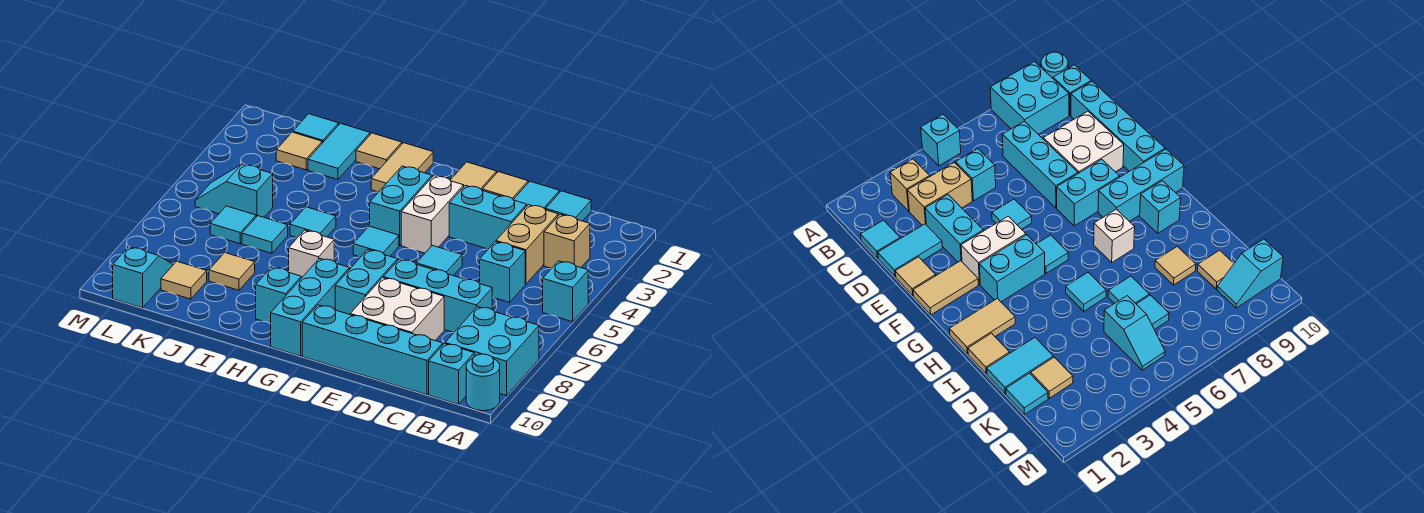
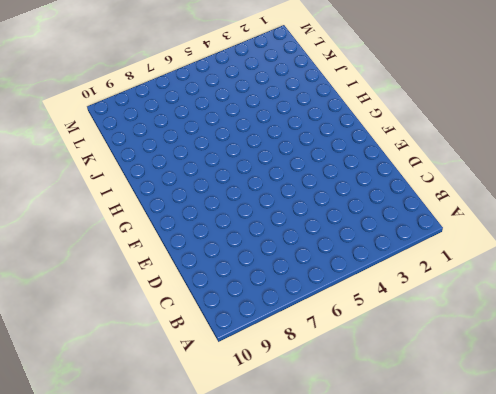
none -> cyan 1x1 brick [543,261,588,322]
none -> cyan 2x2 brick [445,307,539,396]
none -> cyan 1x1 round brick [466,354,500,411]
none -> tan 1x1 brick [544,214,590,268]

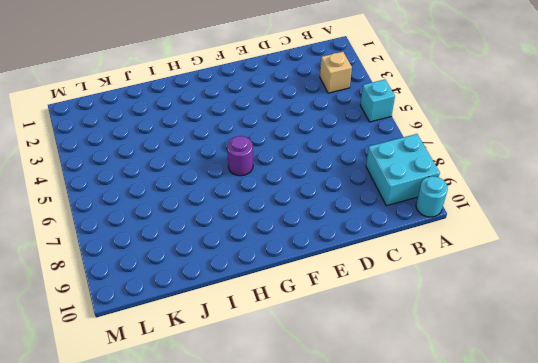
purple 1x1 round brick [227,136,253,176] -> none
none -> cyan 1x1 brick [429,344,474,404]
none -> cyan 1x1 tile [546,191,591,221]
none -> tan 1x2 brick [496,205,558,284]
none -> cyan 1x1 brick [480,242,525,302]

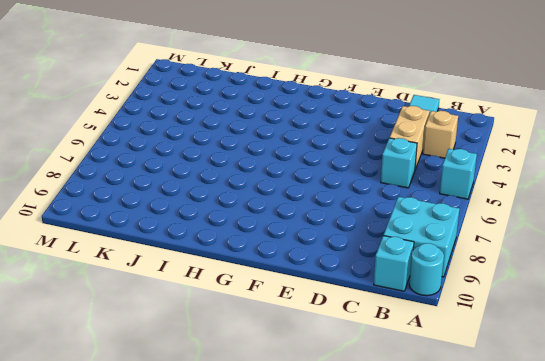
none -> cyan 1x3 brick [383,259,492,333]
none -> cyan 1x4 brick [302,305,443,395]
none -> cyan 1x2 tile [513,181,560,210]
none -> cyan 1x2 brick [449,185,527,249]

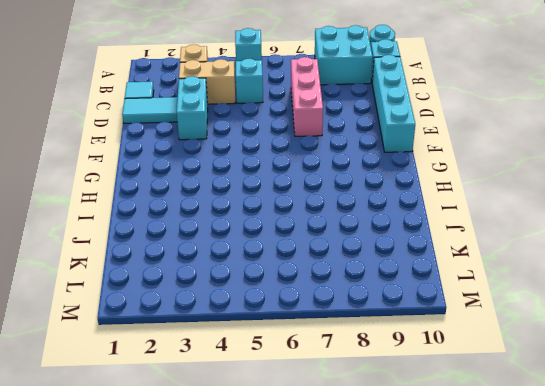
pink 1x3 brick [291,57,323,136] -> cyan 1x3 brick [383,259,492,333]
none -> white 2x2 brick [350,278,444,341]
none -> tan 1x1 tile [482,172,528,199]
none -> cyan 1x1 tile [416,245,462,275]
none -> tan 1x2 tile [450,162,497,190]

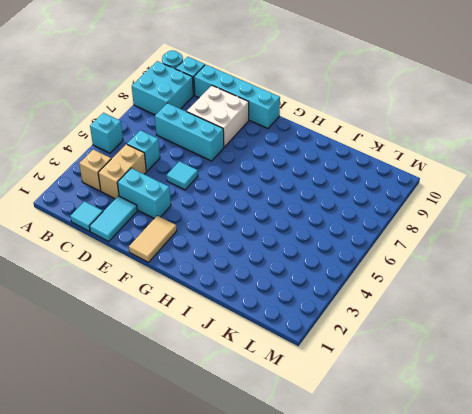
none -> tan 1x1 tile [482,172,528,199]
none -> white 1x2 brick [401,176,464,253]
none -> cyan 1x2 brick [335,250,398,314]
none -> cyan 1x2 brick [370,166,432,245]

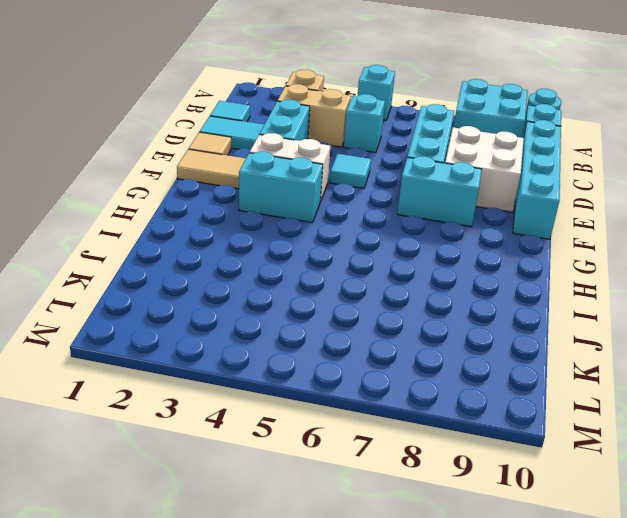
none -> cyan 1x1 tile [353,226,399,257]
none -> cyan 1x3 brick [271,258,349,356]
none -> tan 1x2 tile [371,143,433,192]
none -> white 1x1 brick [289,230,334,278]

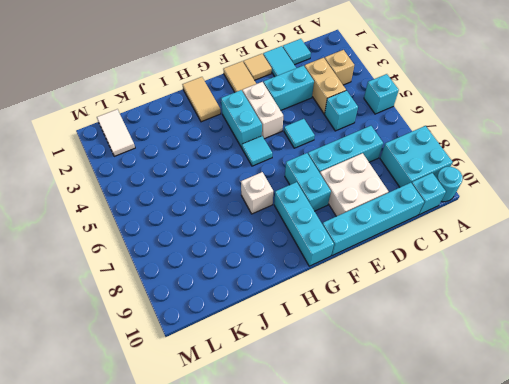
white 1x2 tile [97,109,135,156] -> none
none -> cyan 1x1 brick [256,267,301,324]
none -> tan 1x1 tile [356,133,402,169]
none -> cyan 1x1 tile [290,207,336,238]
none -> cyan 1x2 tile [308,123,370,180]

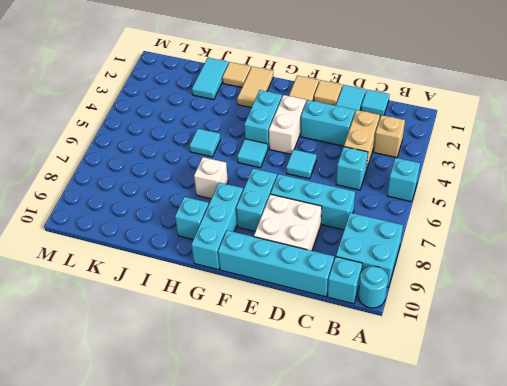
none -> cyan 1x1 tile [242,216,288,253]
none -> tan 1x1 tile [209,253,255,290]
none -> cyan 1x1 tile [293,114,339,143]
none -> tan 1x1 tile [276,132,322,170]

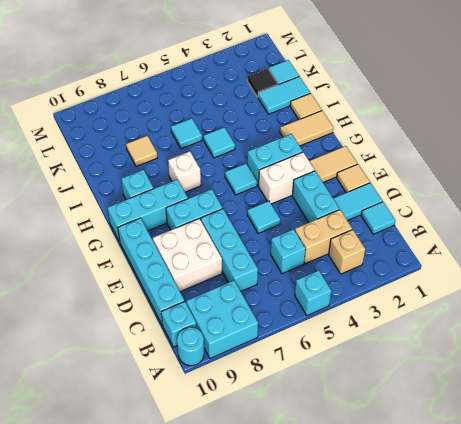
black 1x1 tile [247,68,278,97] -> tan 1x1 tile [276,132,322,170]
none -> cyan 1x2 slope [195,164,273,217]
none -> cyan 1x1 tile [210,206,256,244]
none -> tan 1x1 tile [161,261,207,299]
none -> cyan 1x2 slope [113,247,173,308]

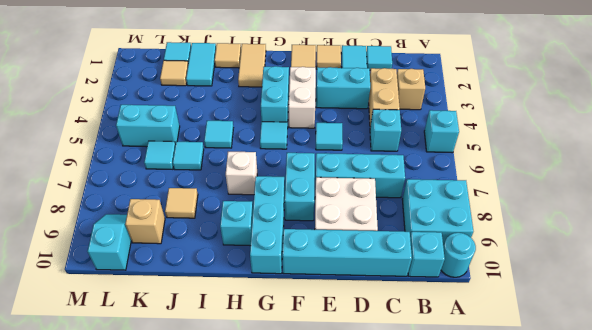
cyan 1x2 brick [116,105,180,147] -> cyan 1x2 slope [195,164,273,217]
tan 1x1 brick [125,199,165,244] -> tan 1x1 tile [161,261,207,299]

